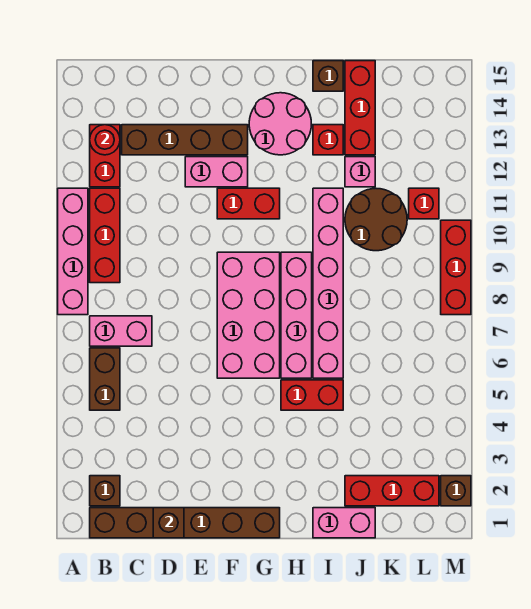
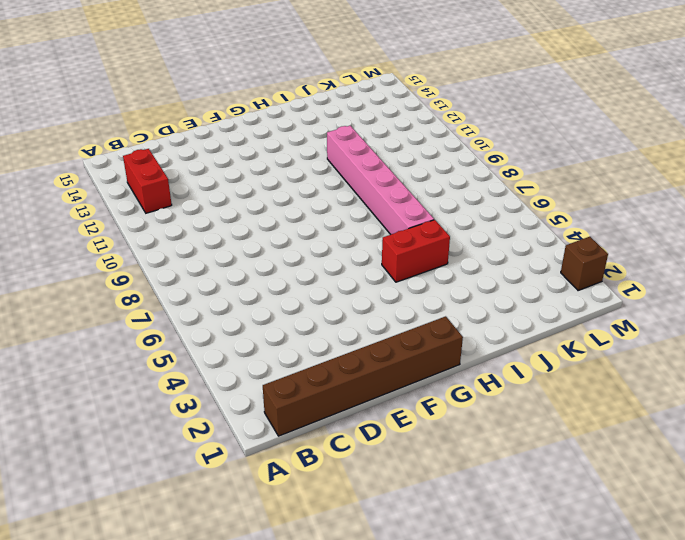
none -> pink 1x4 brick [58,188,88,315]
none -> brown 1x1 brick [90,476,120,506]
none -> brown 1x2 brick [90,348,120,410]

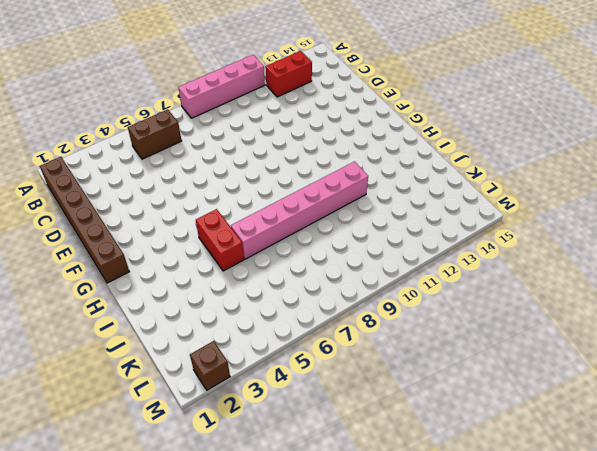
none -> brown 1x1 brick [90,476,120,506]
none -> pink 1x2 brick [90,316,152,346]
none -> red 1x3 brick [90,188,120,283]

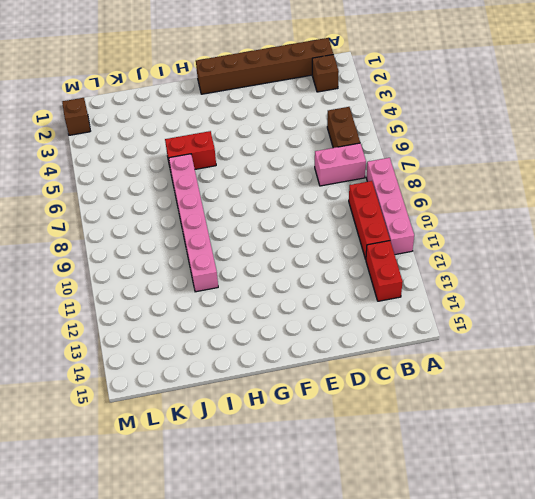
none -> brown 1x4 brick [122,125,248,155]
none -> pink 1x2 brick [185,157,248,187]
none -> pink 2x4 brick [217,252,280,378]

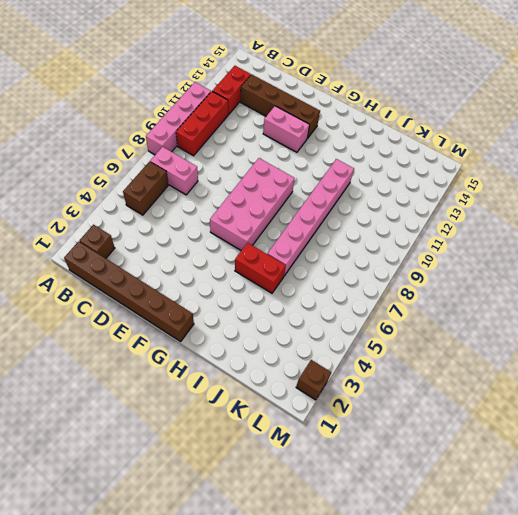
none -> red 1x2 brick [217,188,280,219]
none -> pink 2x2 round brick [249,93,311,155]
none -> pink 1x4 brick [281,252,312,378]

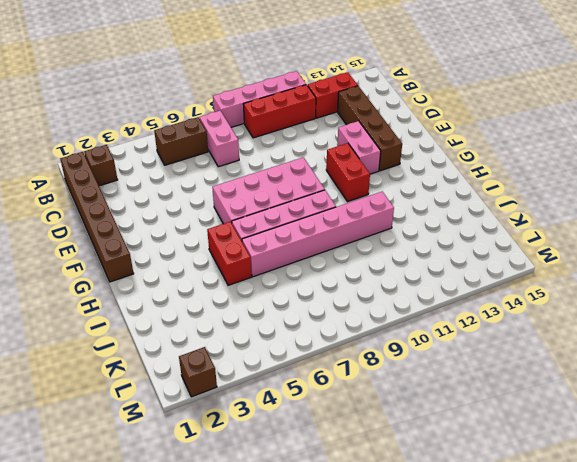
none -> pink 2x2 round brick [249,93,311,155]
none -> pink 1x2 brick [313,508,375,538]
none -> red 1x1 brick [313,125,343,155]

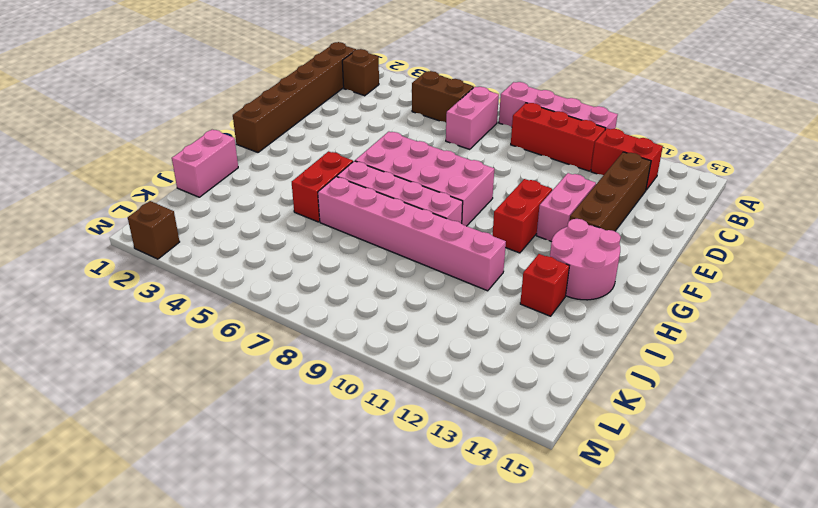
none -> brown 1x1 brick [313,61,343,91]
none -> red 1x3 brick [345,476,439,506]
none -> brown 2x2 round brick [345,189,407,251]

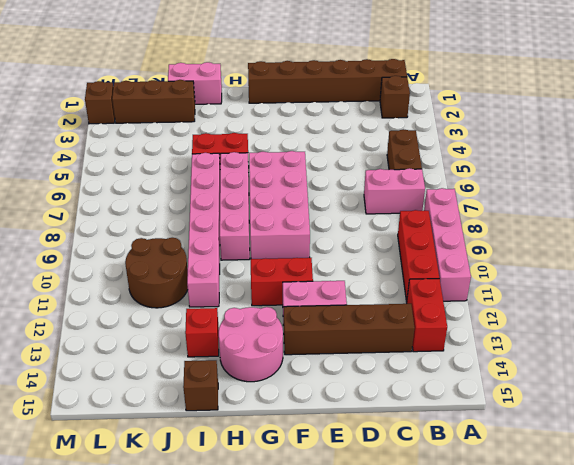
brown 1x3 brick [112,80,195,123] -> red 1x3 brick [345,476,439,506]
none -> pink 1x1 brick [345,157,375,187]
none -> red 1x3 brick [345,61,375,155]
none -> red 1x1 brick [409,188,439,219]

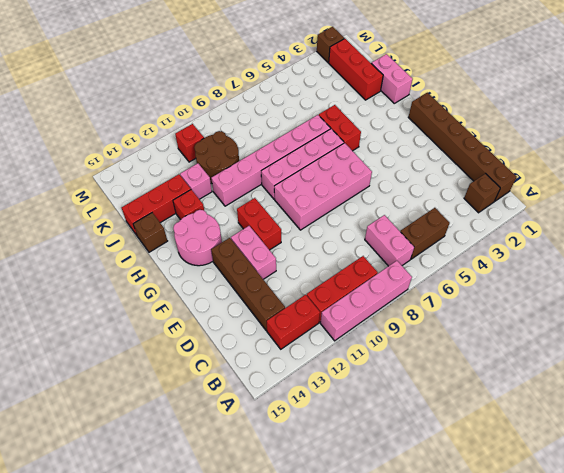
none -> red 1x3 brick [441,220,471,315]
none -> red 1x1 round brick [90,125,120,155]
none -> brown 1x1 brick [153,508,184,538]

